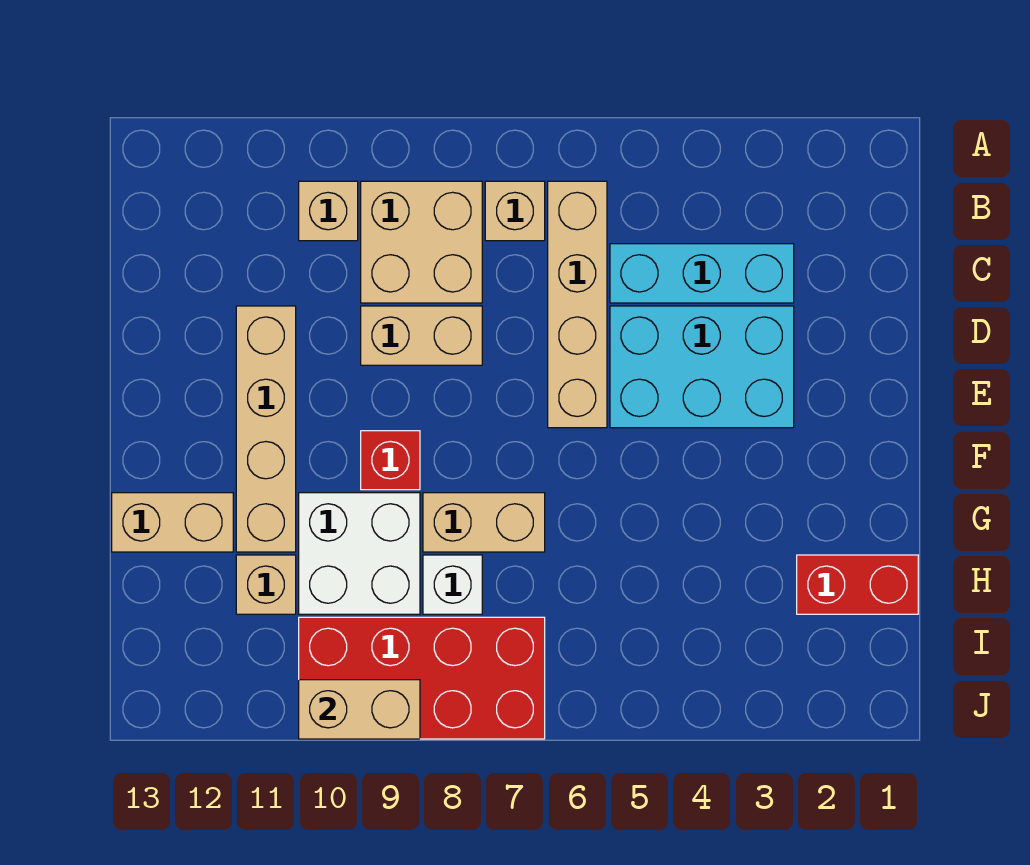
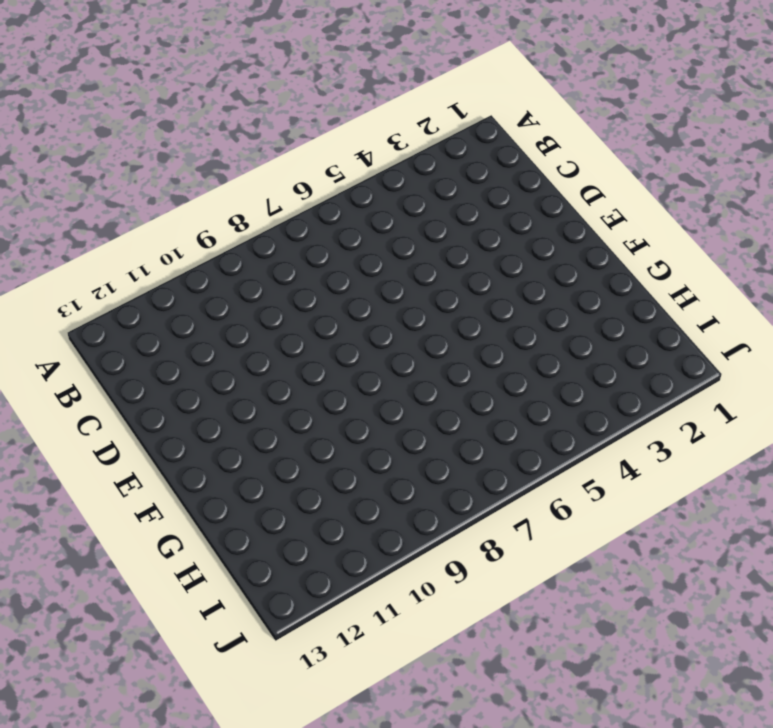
none -> tan 1x4 brick [548,181,607,428]
none -> tan 1x1 brick [485,181,545,241]
none -> tan 2x2 brick [361,181,482,303]

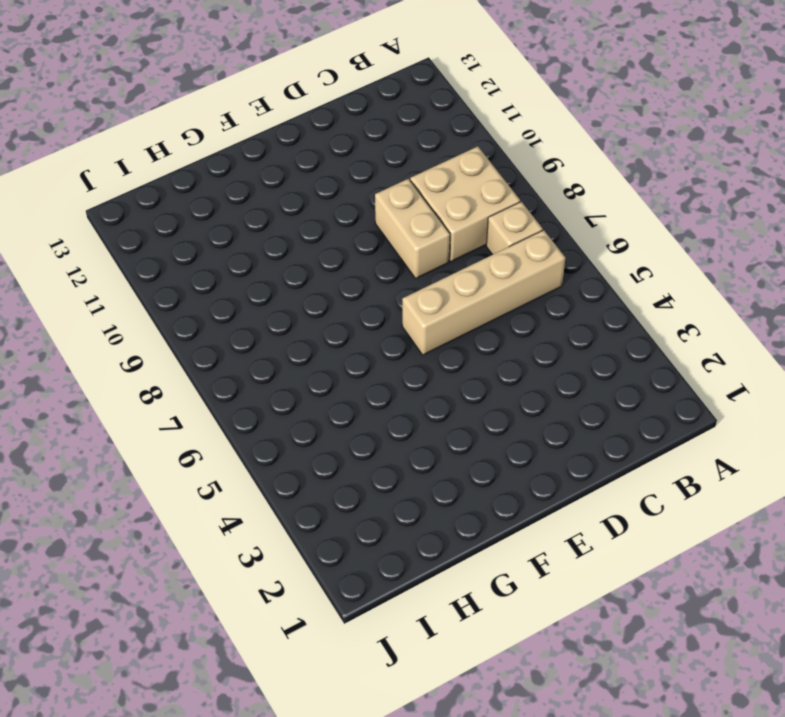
none -> tan 1x1 brick [299,181,358,241]
none -> cyan 1x3 brick [610,244,794,303]
none -> cyan 2x3 brick [610,306,794,428]

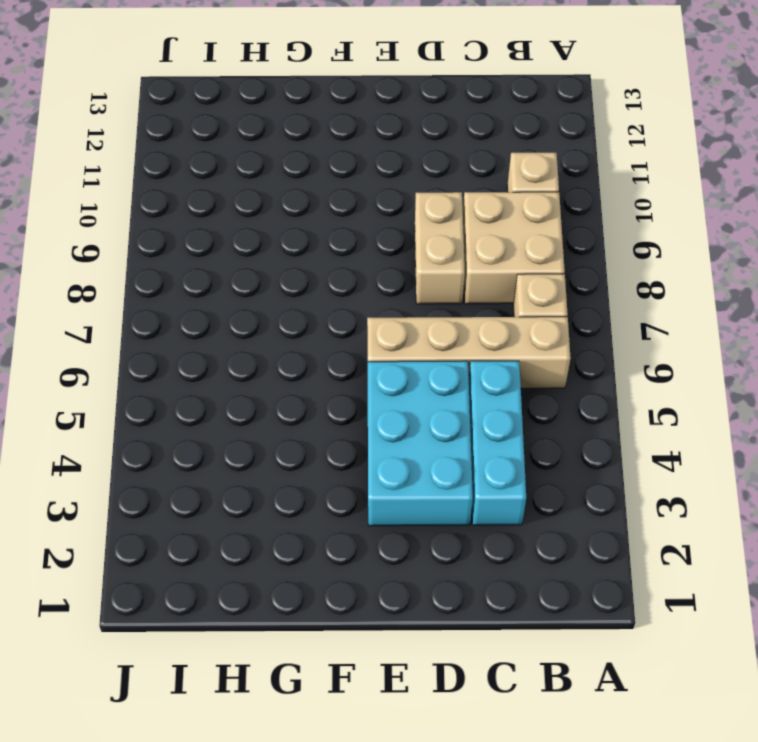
none -> tan 1x4 brick [236,306,296,552]
none -> red 1x1 brick [361,431,420,490]
none -> tan 1x2 brick [423,493,545,552]

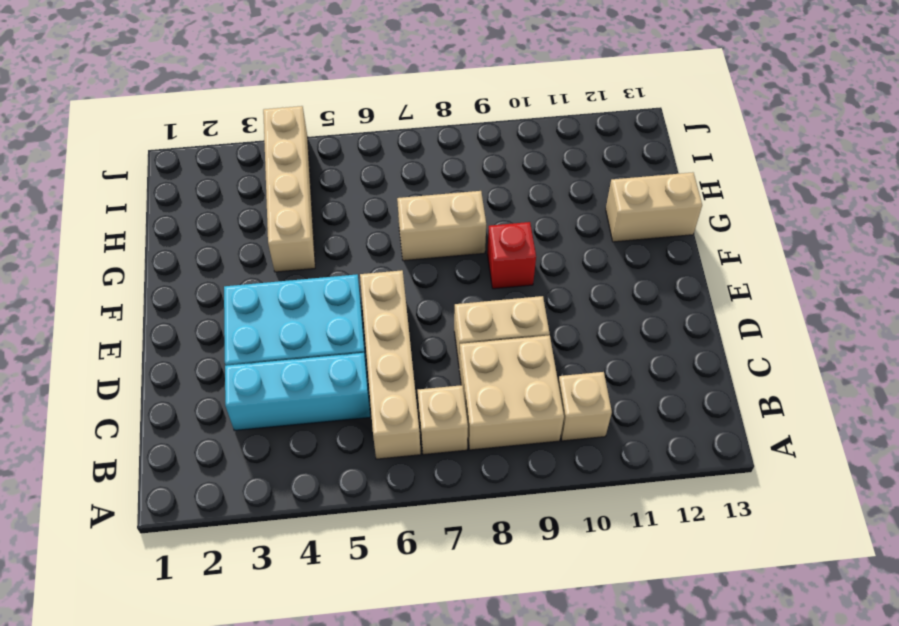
tan 1x4 brick [263,106,315,272] -> tan 1x4 brick moved to [236,306,296,552]
none -> white 2x2 brick [299,493,420,614]
none -> red 1x2 brick [797,555,918,614]
none -> white 1x1 brick [423,555,482,614]

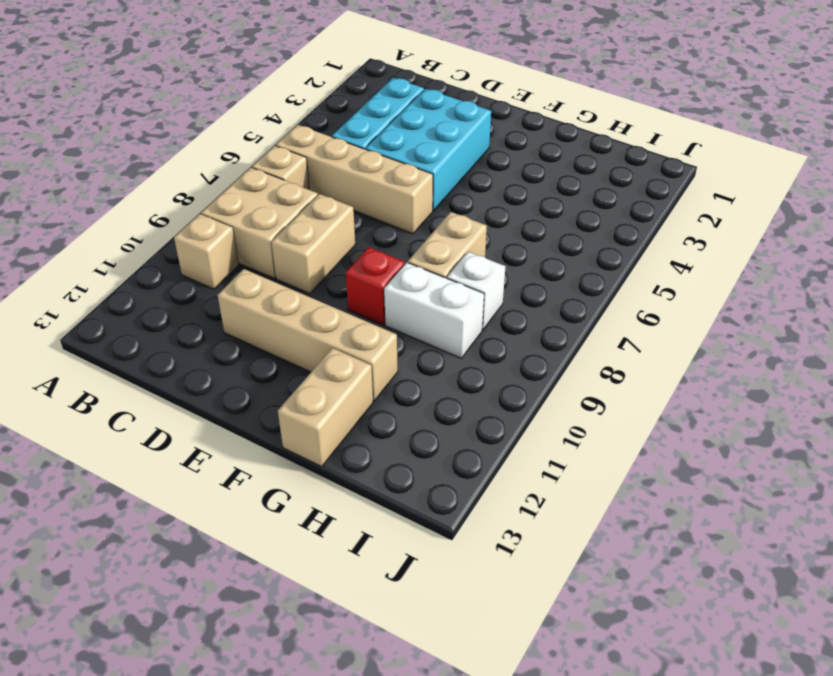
white 1x2 brick [384,263,484,358] -> white 2x2 brick [299,493,420,614]
none -> red 1x2 brick [797,555,918,614]
none -> tan 1x1 brick [236,555,296,614]
none -> red 2x4 brick [299,617,545,739]

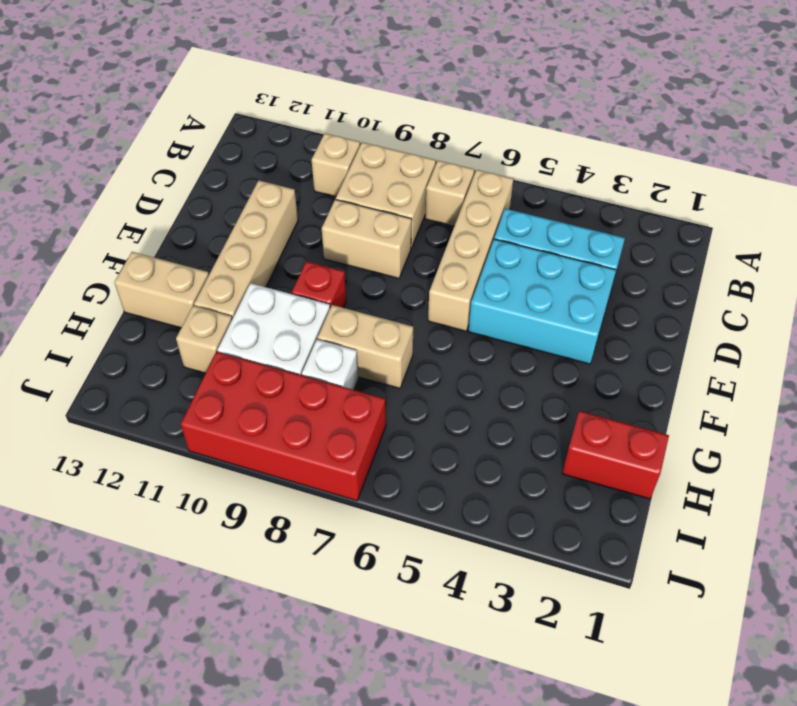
none -> tan 1x2 brick [299,680,420,739]

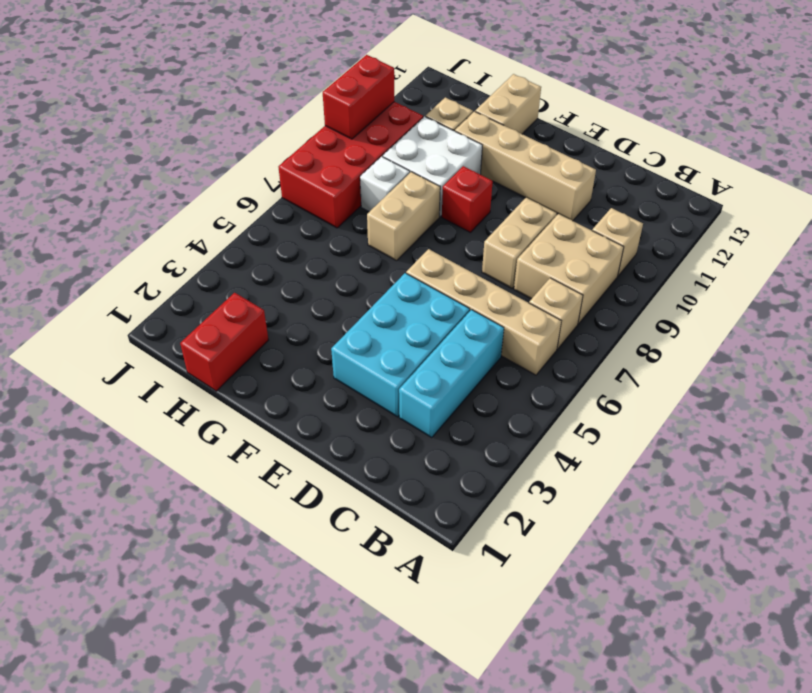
red 1x2 brick [323,55,394,139] -> tan 1x2 brick [299,680,420,739]

